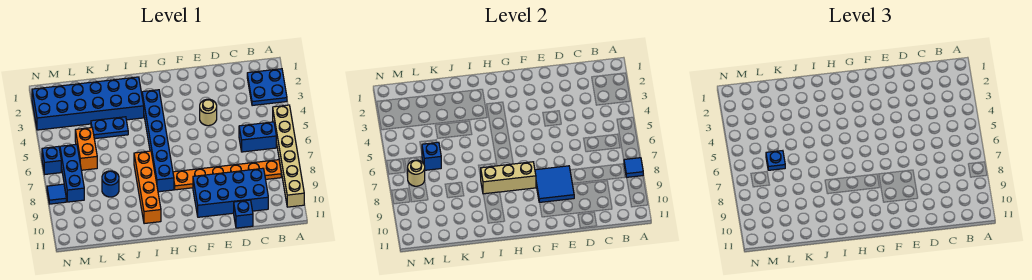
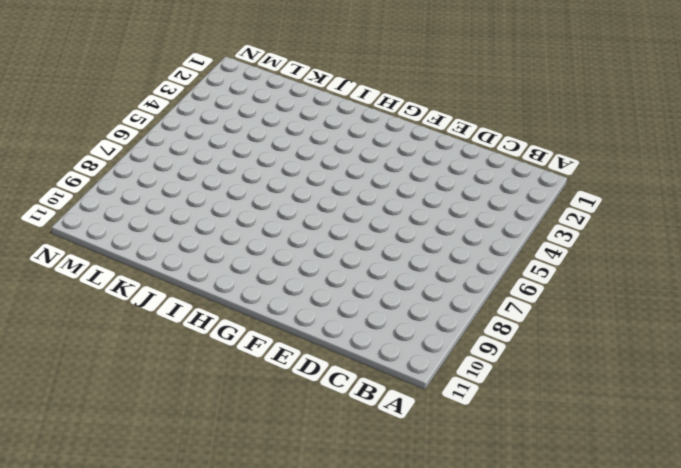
none -> blue 2x2 plate [247,69,287,106]
none -> tan 1x6 brick [273,105,304,207]
none -> blue 1x2 brick [239,122,276,152]

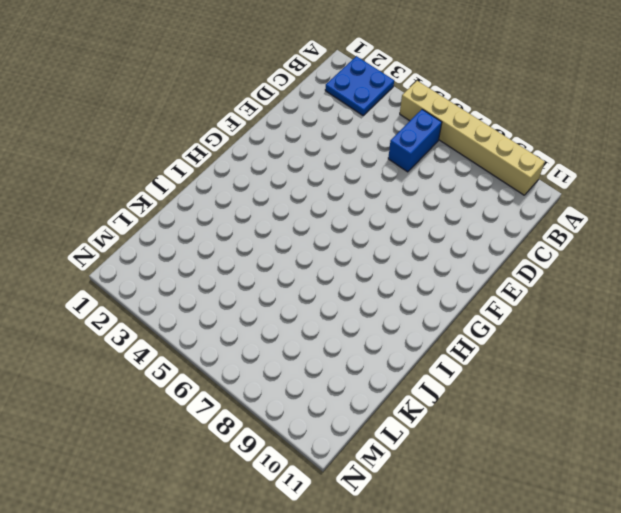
none -> orange 1x6 plate [173,160,281,190]
none -> blue 2x4 brick [193,168,268,217]
none -> blue 1x1 brick [234,200,253,228]

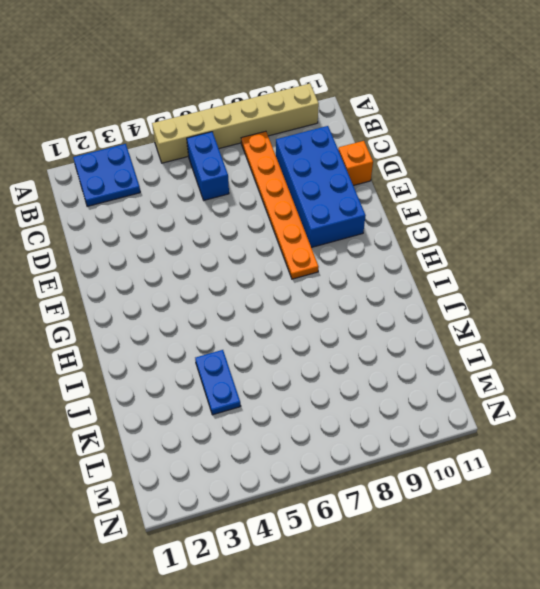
orange 1x1 brick [338,141,373,186] -> blue 1x1 brick [234,200,253,228]
none -> tan 1x1 round brick [200,99,217,126]
none -> blue 1x6 brick [142,90,174,192]
none -> blue 2x6 brick [32,77,144,130]

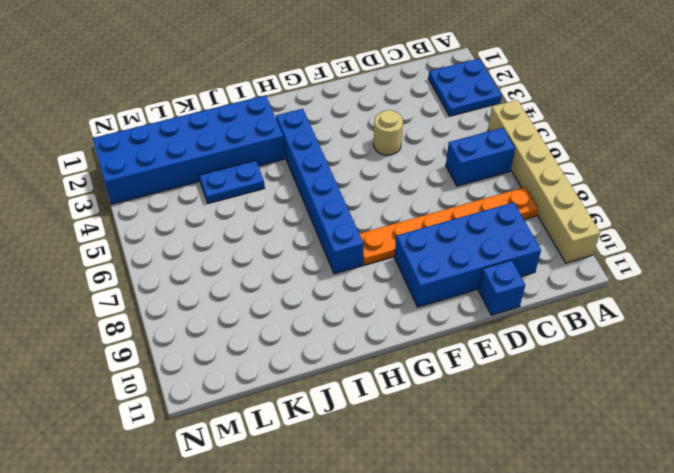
none -> orange 1x4 brick [134,151,161,224]
none -> blue 1x1 round brick [102,171,119,197]
none -> orange 1x2 brick [75,128,97,170]

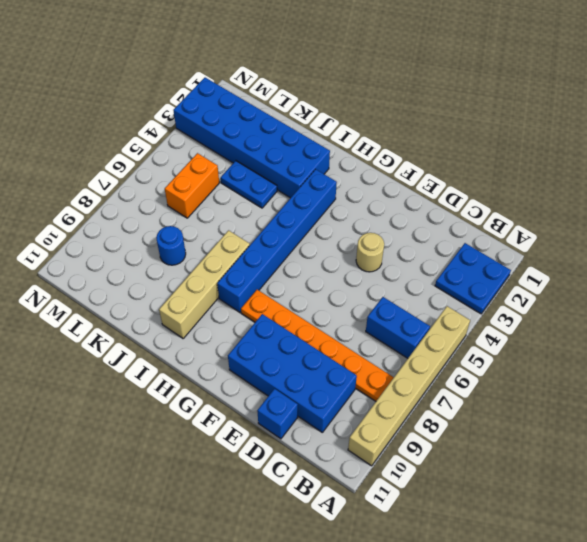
tan 1x4 brick [159,230,250,338] -> orange 1x4 brick [134,151,161,224]
none -> blue 1x3 brick [60,144,84,202]
none -> blue 1x1 brick [42,146,61,174]
none -> blue 1x1 tile [47,184,66,204]

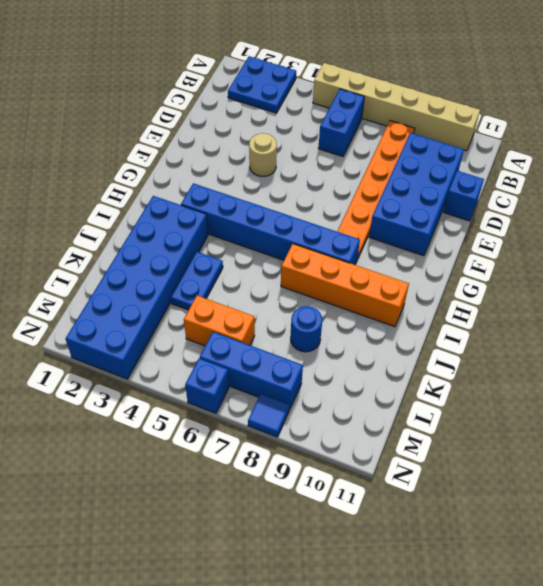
none -> blue 1x1 tile [624,158,643,177]
none -> blue 2x2 tile [535,166,574,202]
none -> tan 1x3 brick [481,162,536,194]

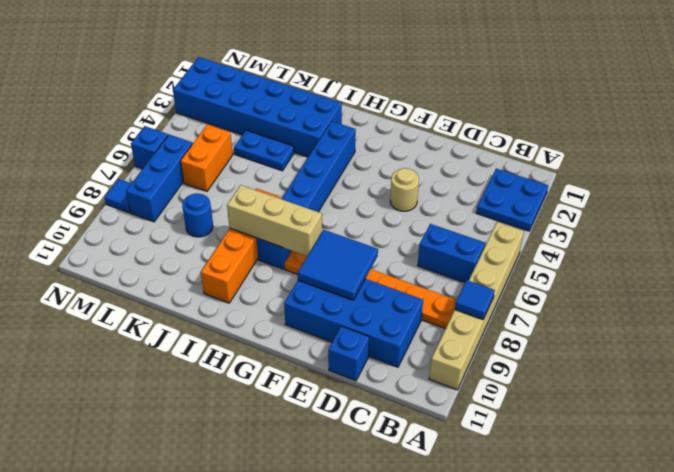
none -> blue 1x1 brick [422,142,441,170]
none -> tan 1x1 round brick [408,160,425,186]
none -> blue 1x1 plate [766,151,785,170]

